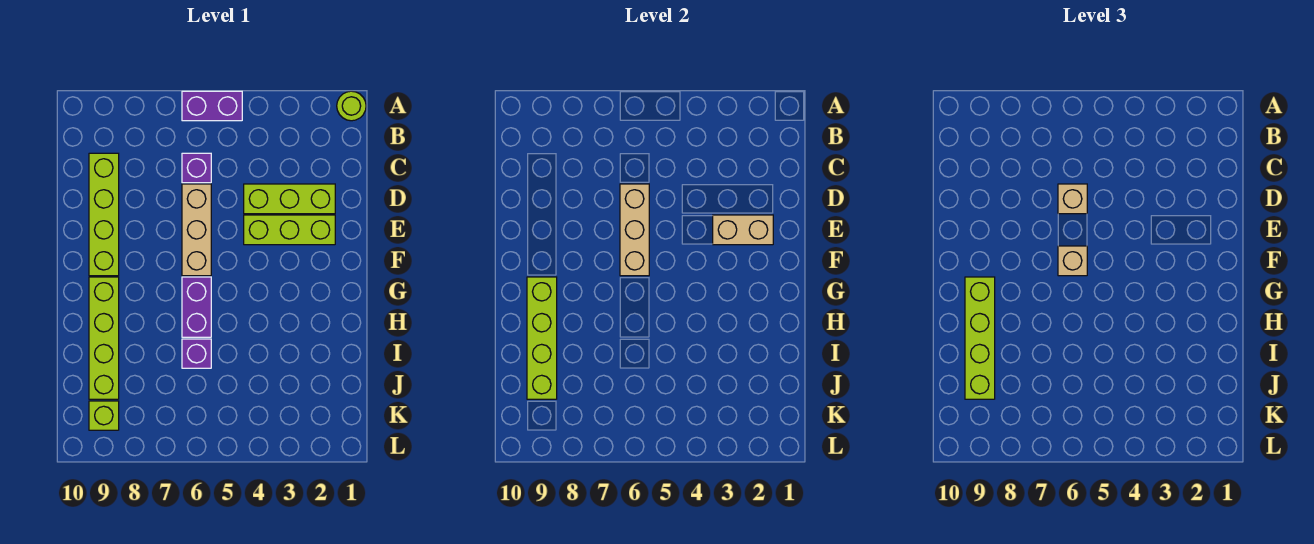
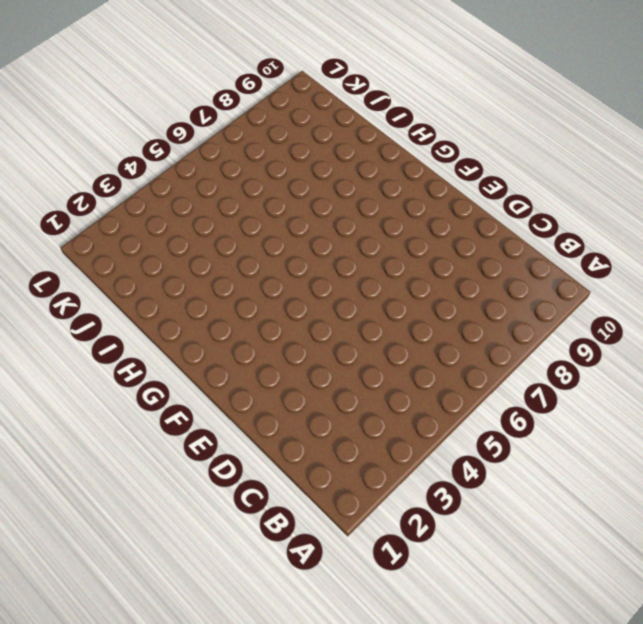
none -> lime 1x1 round brick [337,91,366,121]
none -> purple 1x2 brick [182,91,242,121]
none -> purple 1x1 brick [182,153,211,183]

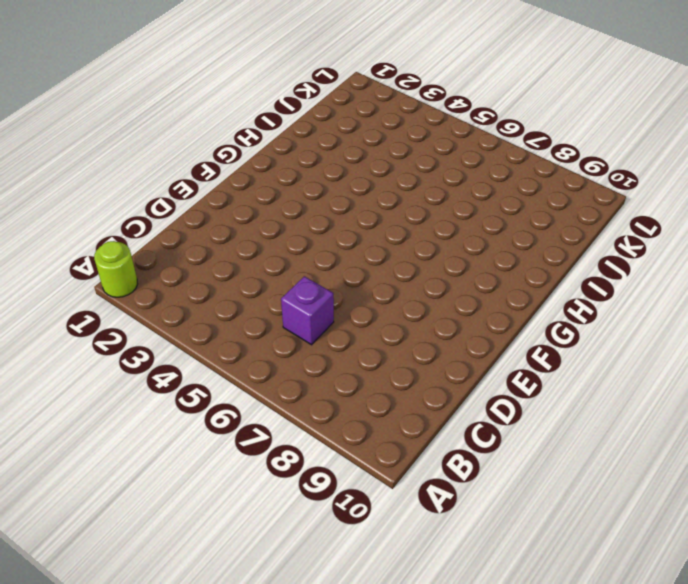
none -> purple 1x2 brick [182,91,242,121]
none -> lime 1x4 brick [89,153,119,276]
none -> lime 1x3 brick [244,184,335,214]

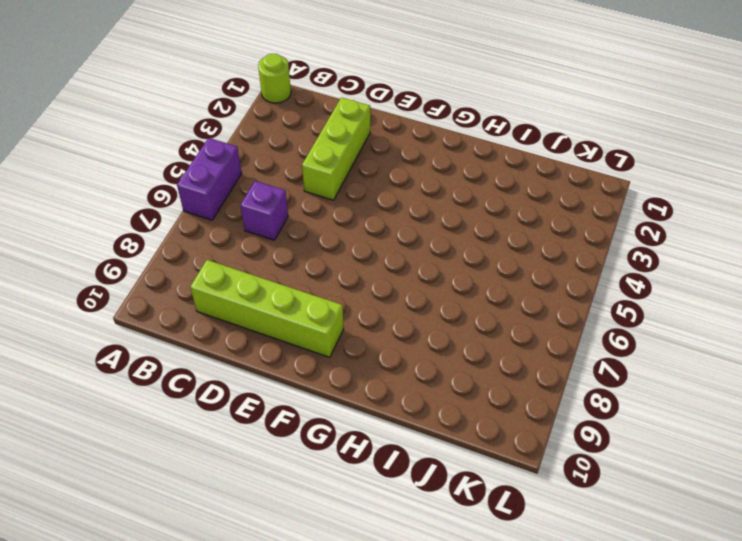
none -> tan 1x3 brick [182,184,211,276]
none -> lime 1x3 brick [244,215,335,245]
none -> purple 1x2 brick [182,277,211,337]

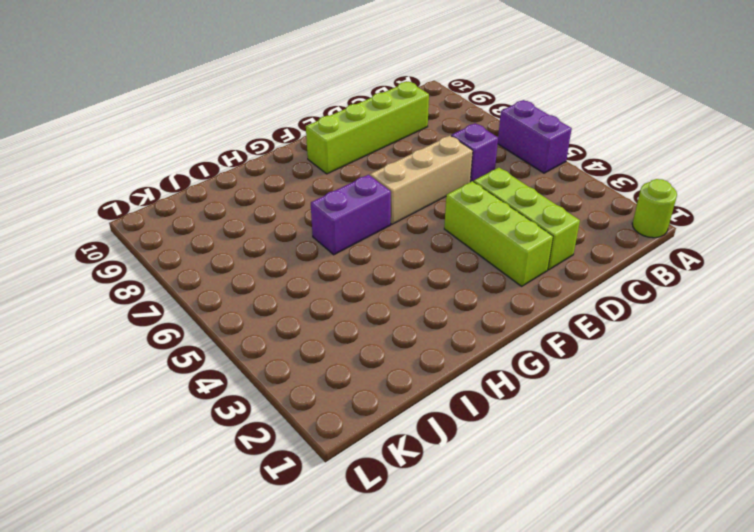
none -> lime 1x4 brick [89,277,119,399]
none -> purple 1x1 brick [182,339,211,368]
none -> lime 1x1 brick [89,401,119,430]

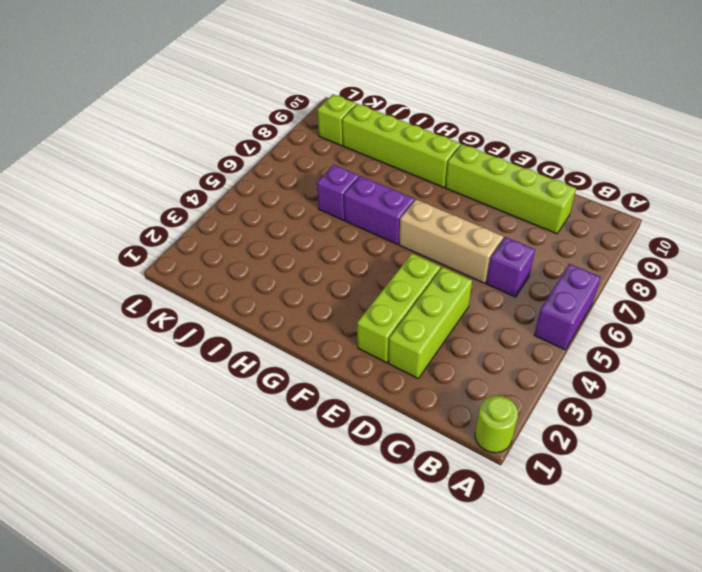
none -> tan 1x3 brick [620,184,649,276]
none -> tan 1x2 brick [713,215,773,245]
none -> lime 1x4 brick [527,277,557,399]

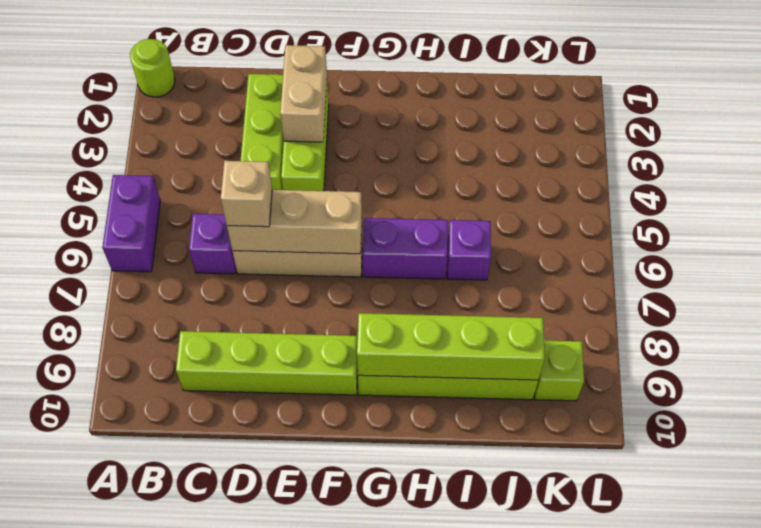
none -> tan 1x1 brick [1058,246,1087,276]
none -> lime 1x4 brick [965,277,995,399]

